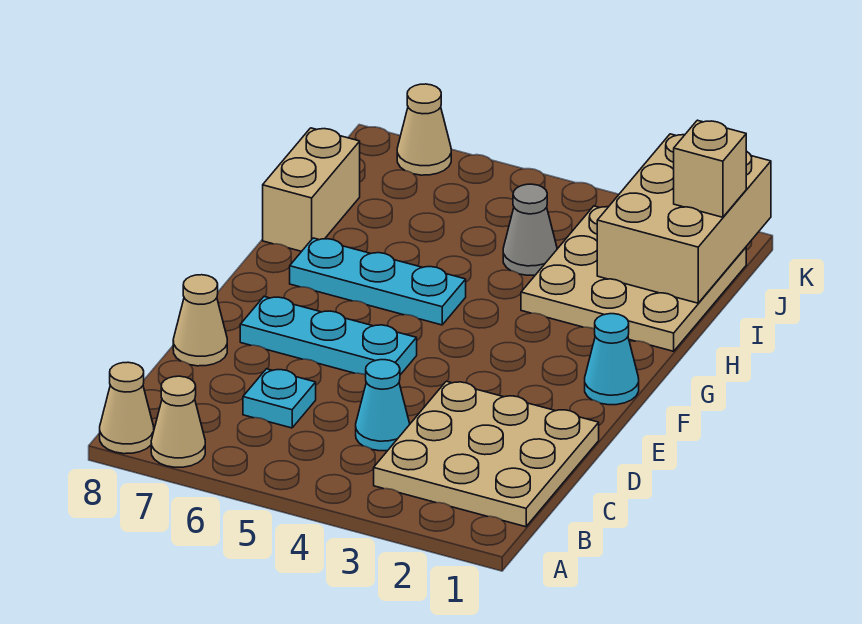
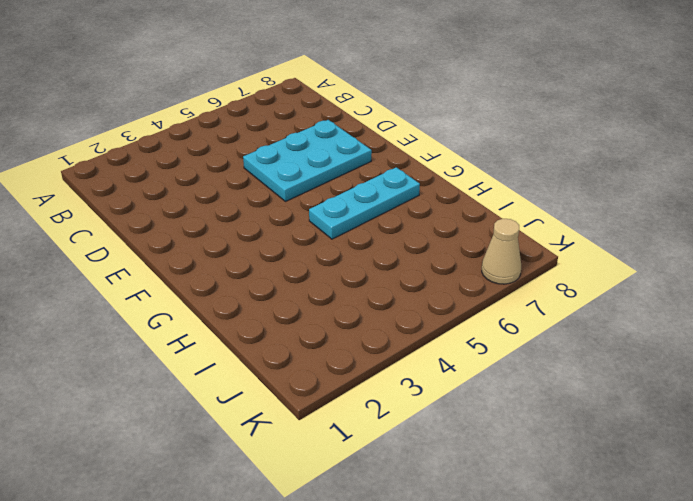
cyan 2x3 plate [243,120,372,202] -> cyan 1x3 plate [240,297,417,375]
none -> tan 1x1 cone [151,376,205,467]
none -> tan 1x1 cone [100,362,154,454]
none -> tan 3x3 plate [374,381,599,527]

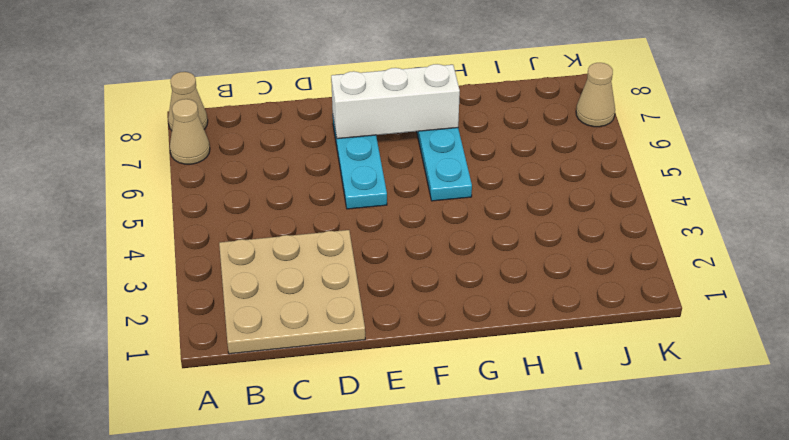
white 1x3 brick [331,64,460,139] -> none
none -> cyan 1x1 cone [356,360,410,451]
none -> cyan 1x1 plate [243,369,316,428]
none -> tan 1x1 cone [173,275,227,366]

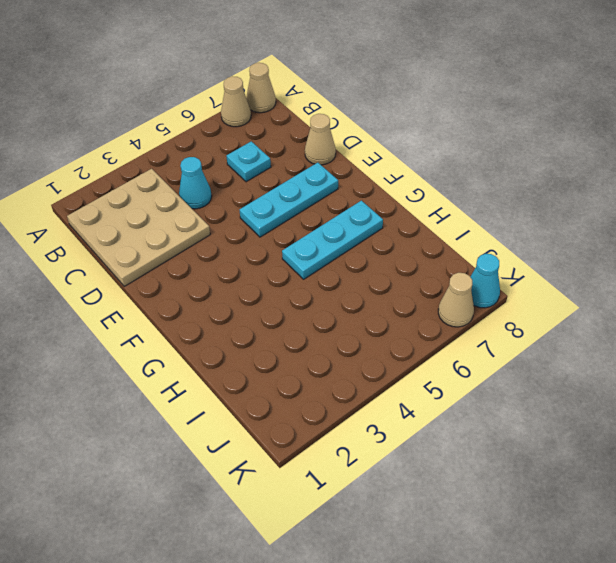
cyan 1x1 cone [471,254,500,308] -> cyan 1x1 cone moved to [585,314,639,405]
none -> tan 3x3 plate [521,206,746,351]
none -> tan 1x2 brick [263,128,360,251]
none -> grey 1x1 cone [503,184,557,275]

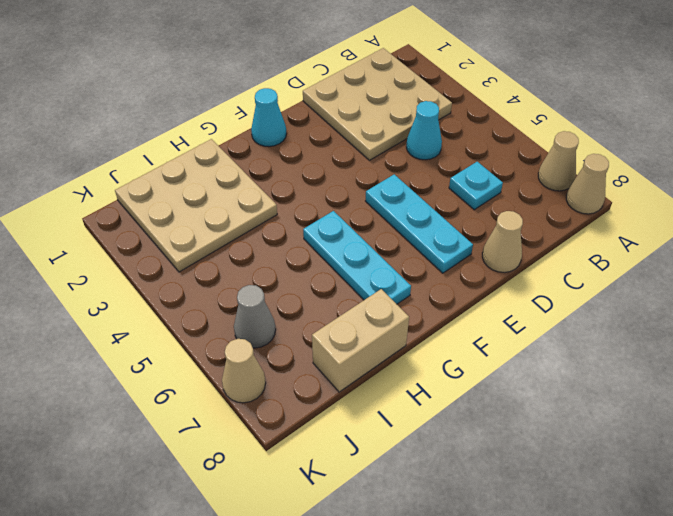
grey 1x1 cone [234,285,276,348] -> grey 1x1 cone moved to [503,184,557,275]
none -> tan 2x3 brick [597,134,771,303]
none -> tan 1x1 brick [674,120,746,217]

